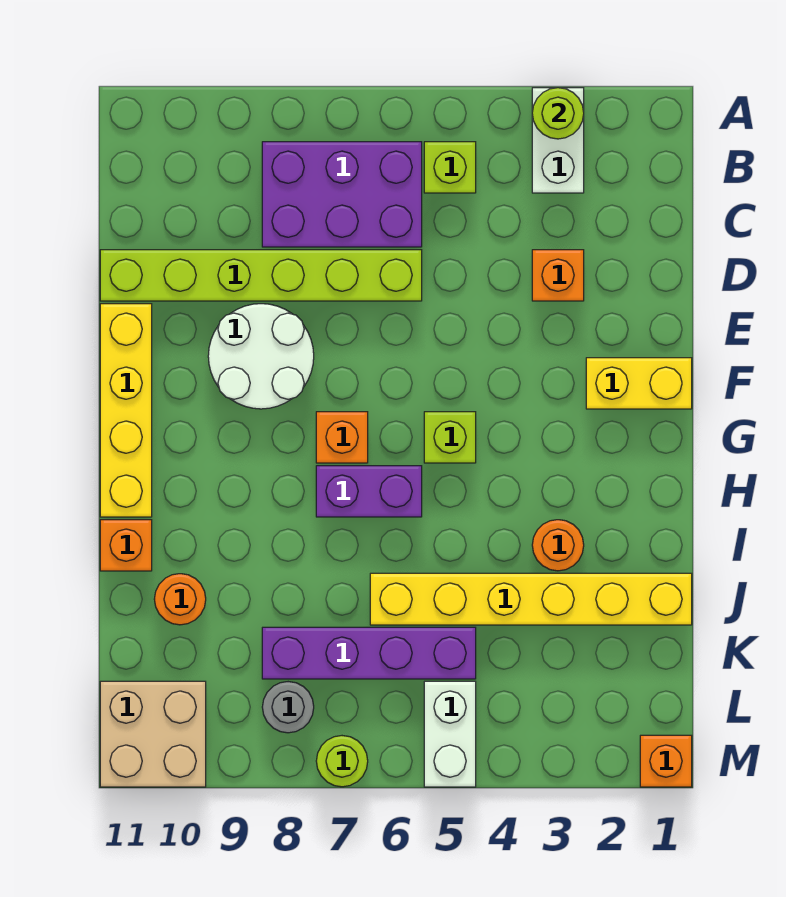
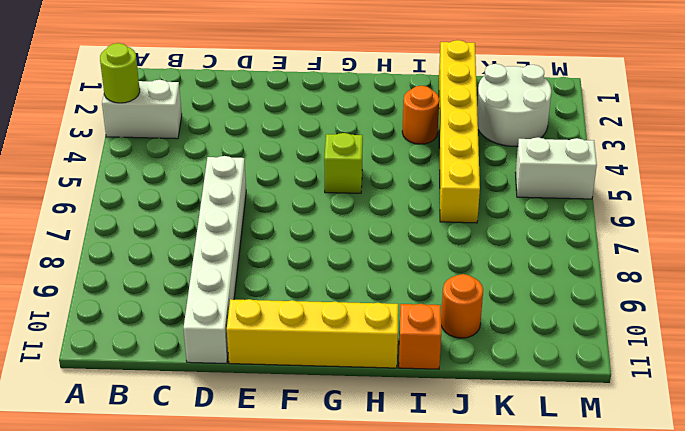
white 1x6 brick [183,156,246,363] -> lime 1x6 brick [100,250,422,301]
white 2x2 round brick [477,64,551,146] -> white 2x2 round brick moved to [208,304,314,409]
none -> lime 1x1 brick [424,142,476,193]
none -> purple 2x3 brick [262,142,422,247]
none -> orange 1x1 brick [532,250,584,301]

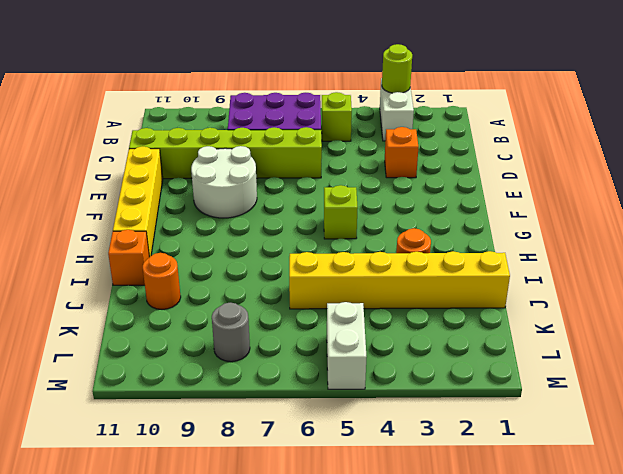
none -> yellow 1x2 brick [586,358,692,409]
none -> orange 1x1 brick [316,412,368,463]
none -> purple 1x2 brick [316,466,422,517]

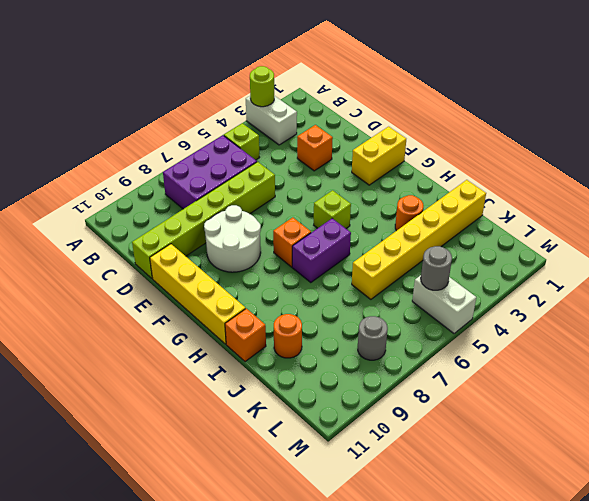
grey 1x1 round brick [421,246,452,290] -> none
none -> purple 1x4 brick [262,627,476,679]
none -> tan 2x2 brick [100,681,206,787]
none -> orange 1x1 brick [640,735,692,787]

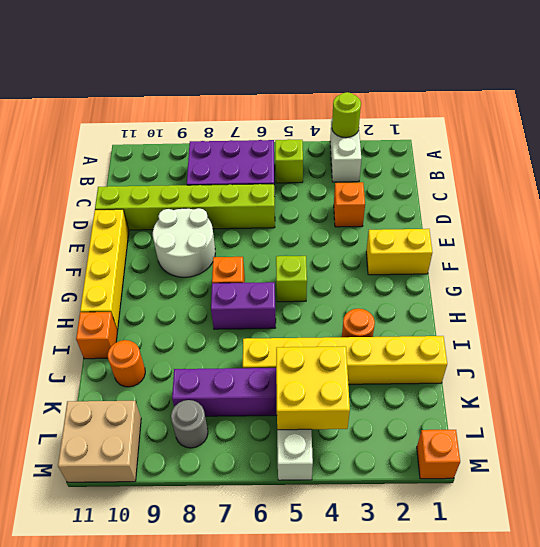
yellow 2x2 brick [276,346,350,430] -> none
none -> lime 1x1 round brick [316,736,368,787]

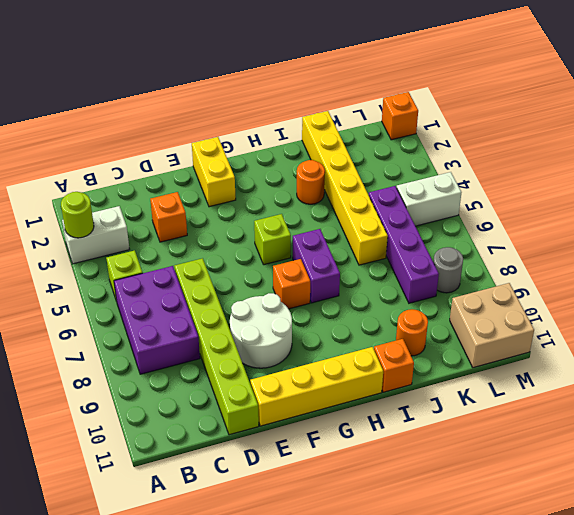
none -> lime 1x1 round brick [316,736,368,787]

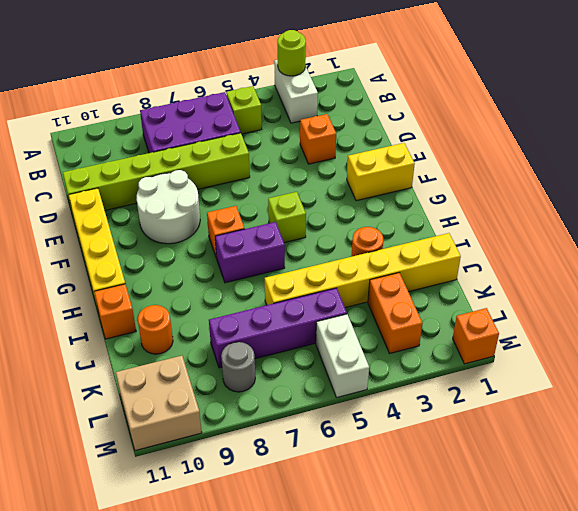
orange 1x2 brick [368,273,422,353] -> none
none -> lime 1x1 round brick [316,736,368,787]

